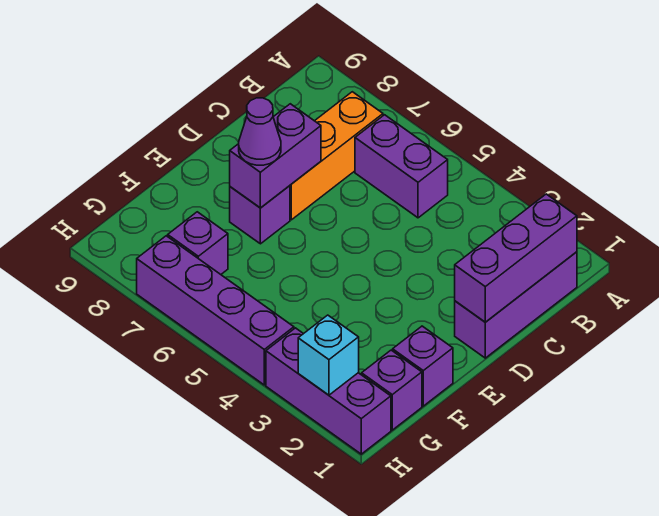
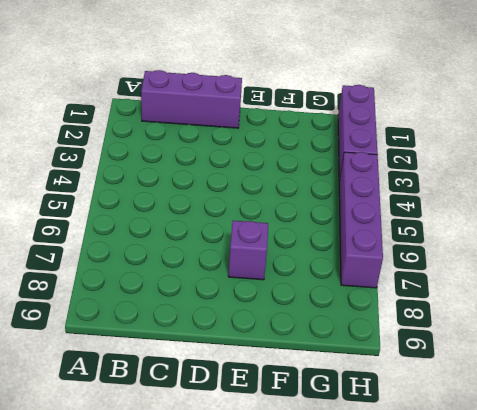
none -> purple 1x2 brick [355,115,448,218]
none -> orange 1x3 brick [290,92,383,220]
none -> purple 1x1 brick [393,326,453,406]

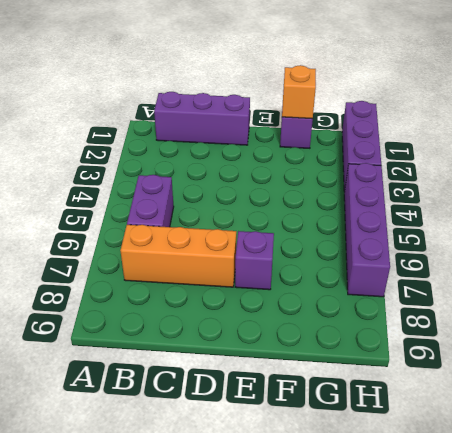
orange 1x1 brick [282,65,316,119] -> none
none -> purple 1x1 brick [362,350,422,430]
none -> purple 1x1 brick [168,212,228,274]
none -> purple 1x3 brick [455,194,577,322]

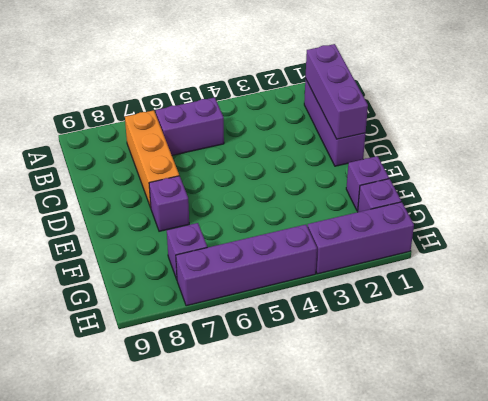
none -> purple 1x2 brick [230,104,321,208]
none -> cyan 1x1 brick [298,315,359,395]
none -> purple 1x1 cone [239,98,281,165]

